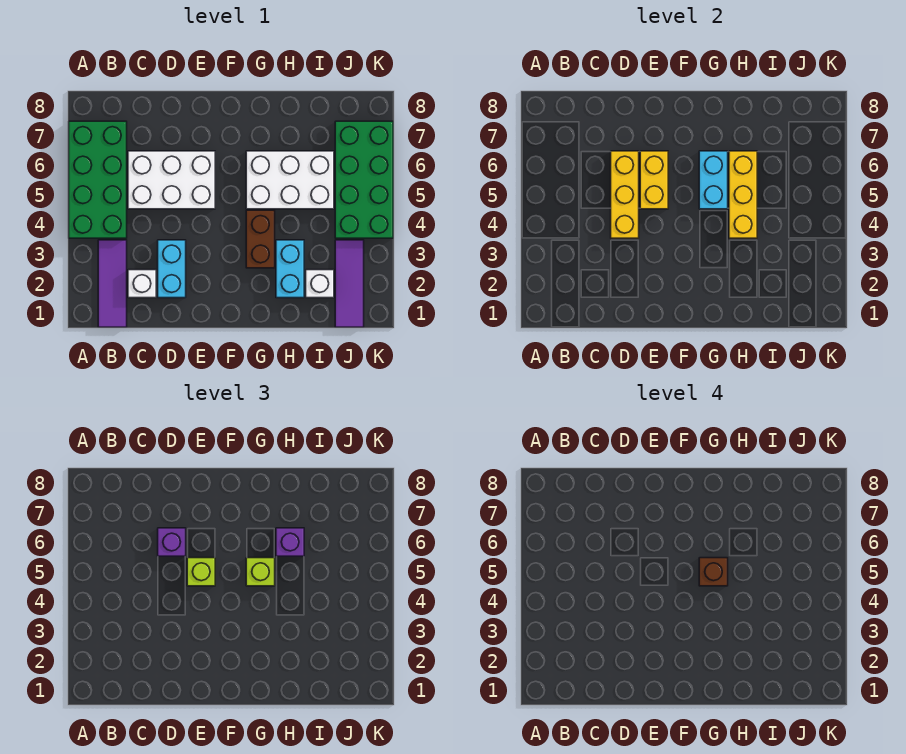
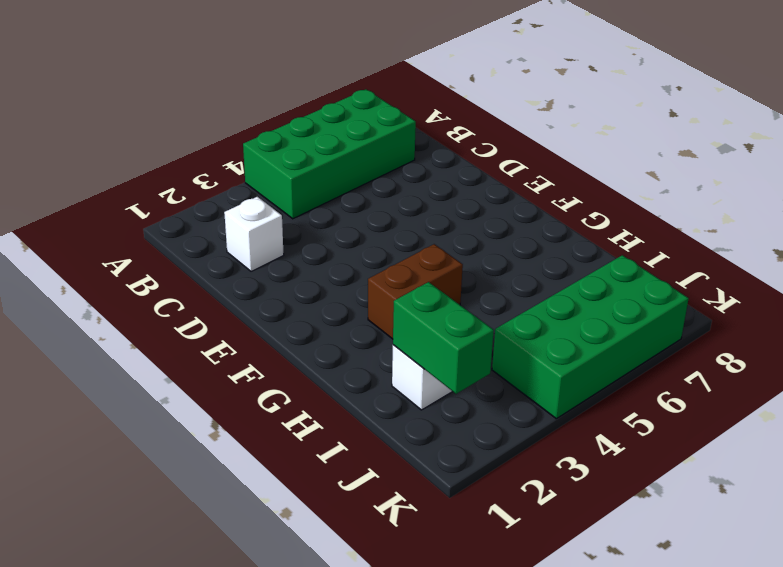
green 1x2 brick [393,282,494,394] -> none
none -> purple 1x3 tile [98,240,127,327]
none -> white 2x3 brick [128,151,215,209]
none -> cyan 1x2 brick [158,240,186,298]

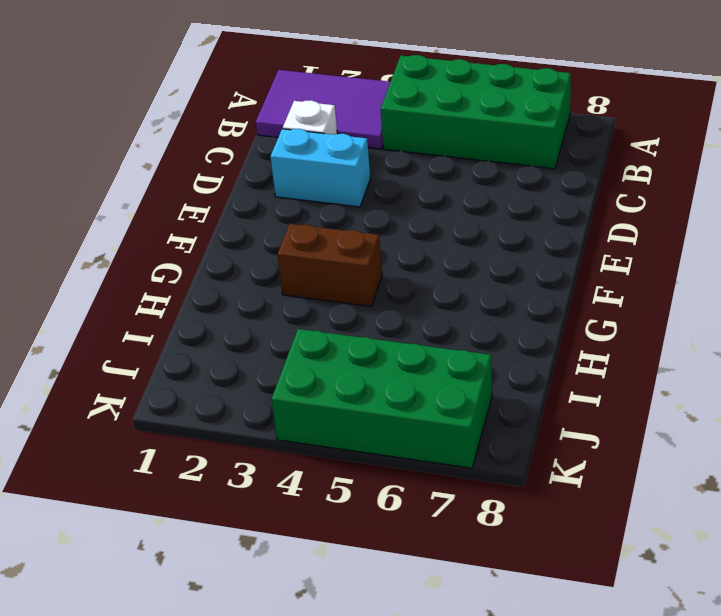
purple 2x3 tile [256,70,390,149] -> purple 1x3 tile [98,240,127,327]
none -> white 2x3 brick [128,151,215,209]
none -> white 2x3 brick [246,151,334,209]
none -> cyan 1x2 brick [276,240,304,298]

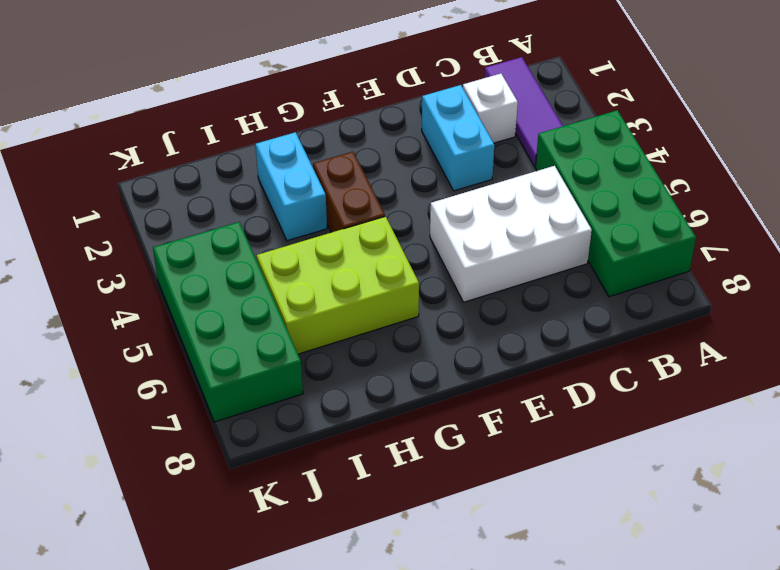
lime 2x3 brick [257,216,419,354] -> white 2x3 brick [246,151,334,209]
none -> white 1x1 brick [306,270,334,298]
none -> purple 1x3 tile [335,240,364,327]
none -> yellow 1x3 brick [611,151,639,238]

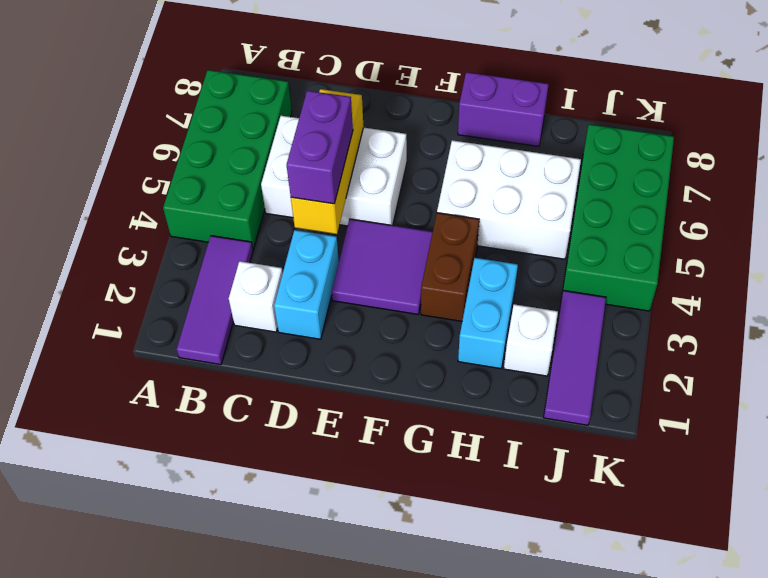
purple 1x2 brick [287,91,353,204] -> none
purple 2x2 tile [332,219,433,314] -> none
purple 1x2 brick [458,72,549,146] -> none
none -> yellow 1x2 brick [640,151,668,209]
none -> cyan 1x2 brick [699,151,728,209]
none -> yellow 1x3 brick [729,151,757,238]

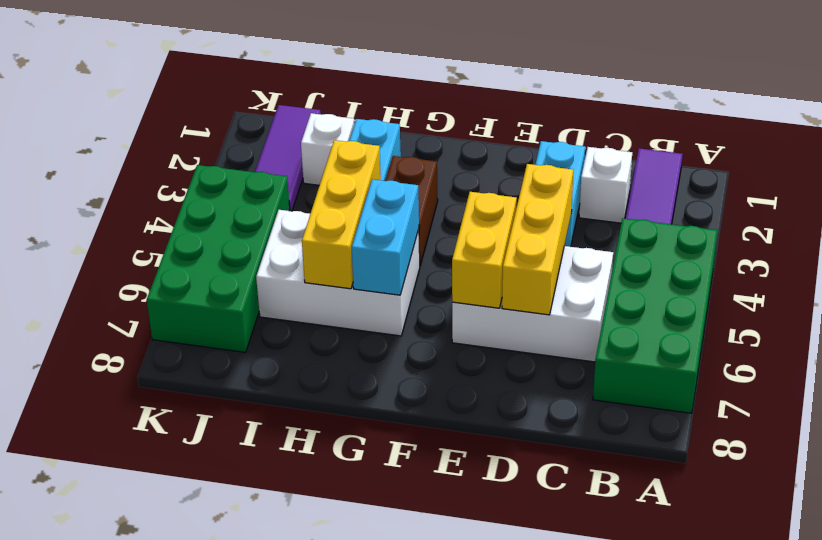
none -> purple 1x1 brick [158,528,186,556]
none -> lime 1x1 brick [187,558,215,586]
none -> lime 1x1 brick [246,558,275,586]

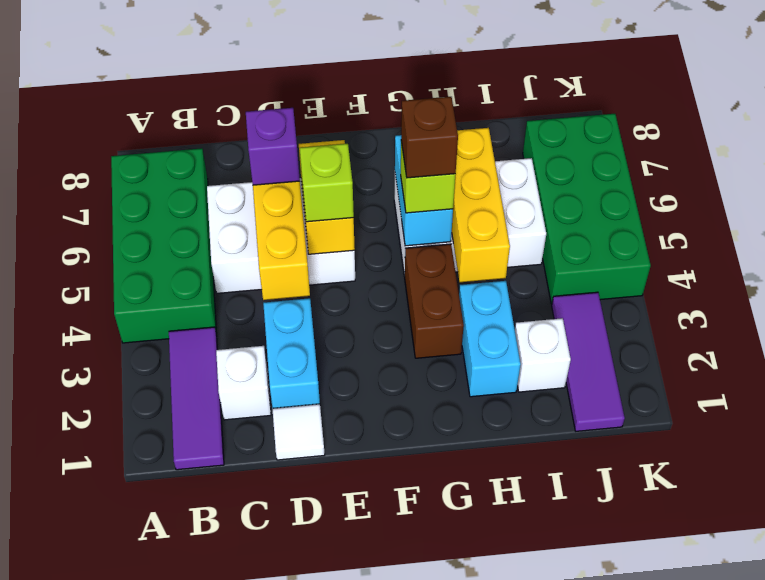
white 1x1 tile [273,404,325,460] -> none
none -> purple 1x1 brick [276,528,304,556]

